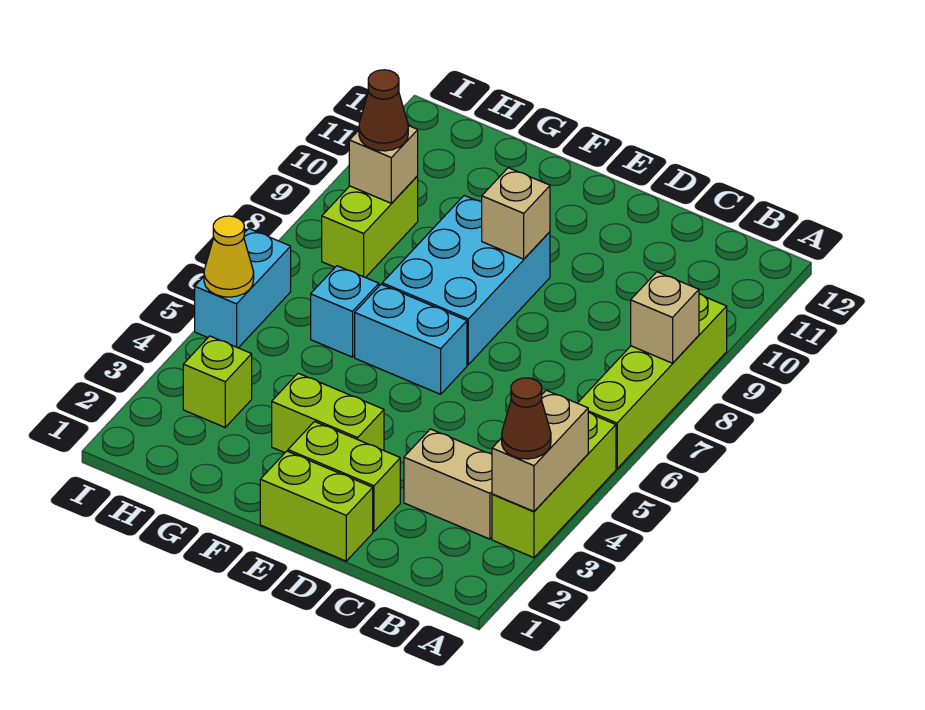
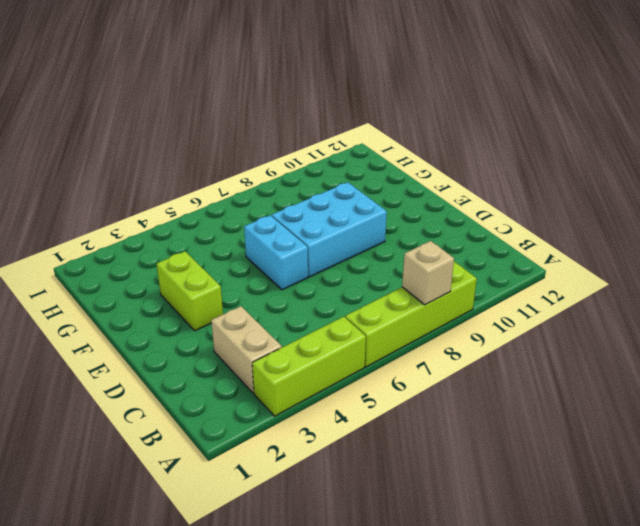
none -> lime 1x2 brick [260,451,373,561]
none -> lime 1x2 brick [288,422,400,531]
none -> cyan 1x1 brick [311,266,379,357]

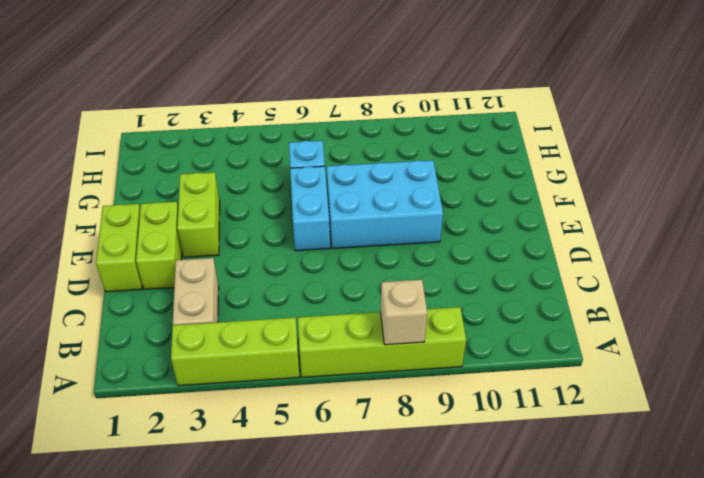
none -> lime 1x1 brick [183,336,252,427]
none -> lime 1x2 brick [322,176,418,278]
none -> cyan 1x2 brick [195,229,291,348]

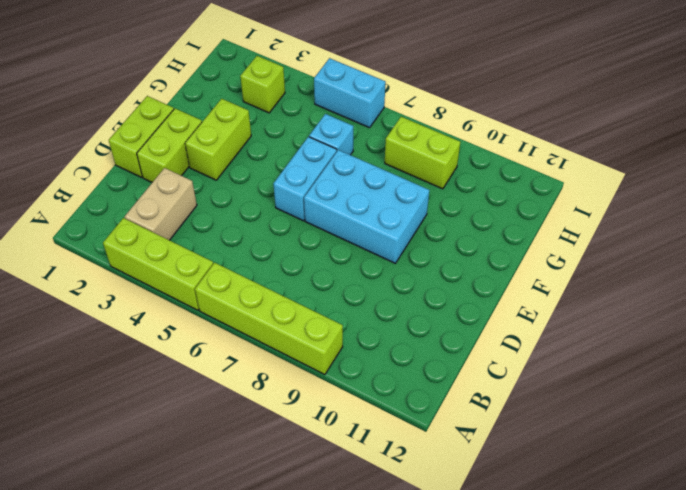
none -> tan 1x2 brick [492,390,588,511]
none -> tan 1x1 brick [631,272,699,363]
none -> tan 1x1 brick [482,168,550,259]

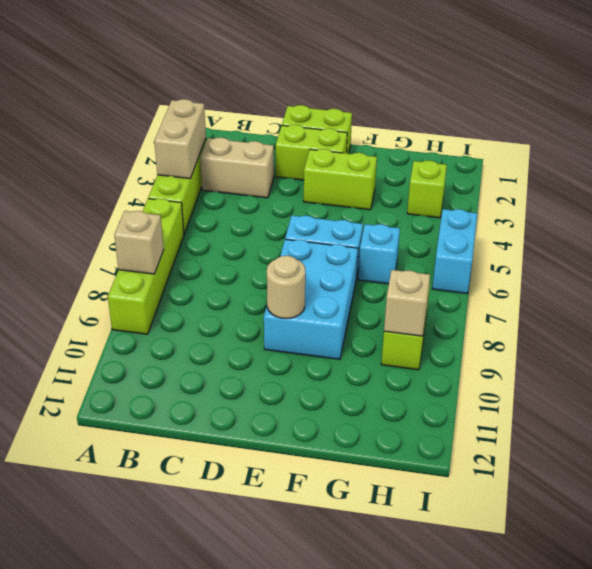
tan 1x1 round brick [267,256,305,318] -> tan 1x1 brick [482,168,550,259]
none -> yellow 1x1 cone [204,216,254,297]
none -> brown 1x1 cone [502,378,551,459]
none -> brown 1x1 cone [359,70,408,151]

